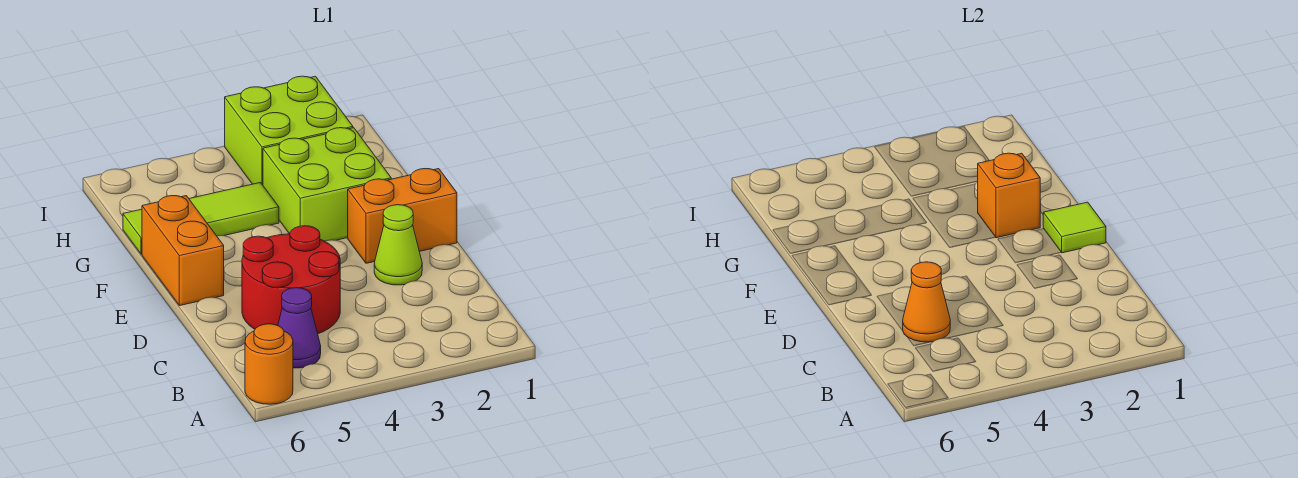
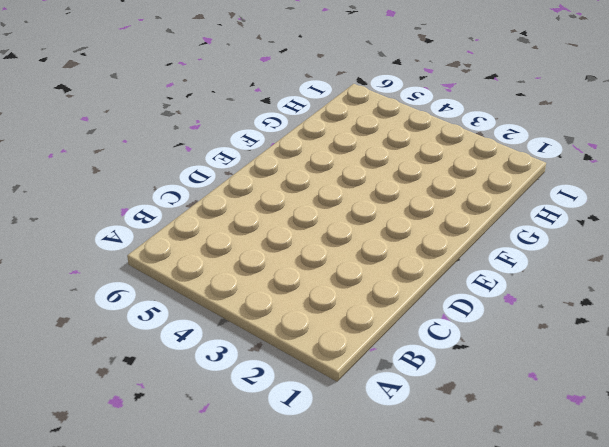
none -> orange 1x1 round brick [245,324,293,404]
none -> purple 1x1 cone [278,288,321,368]
none -> red 2x2 round brick [242,226,340,334]

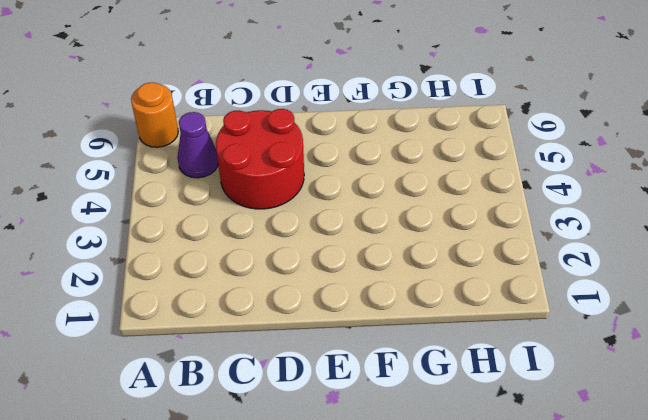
none -> lime 1x1 cone [374,205,422,285]
none -> orange 1x2 brick [348,169,457,263]
none -> orange 1x2 brick [142,196,224,306]

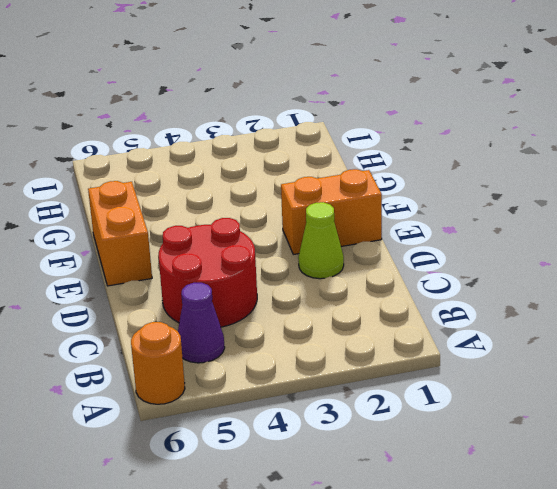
none -> lime 2x2 brick [263,128,391,241]
none -> lime 1x3 tile [123,183,279,254]
none -> lime 2x2 brick [225,76,353,185]

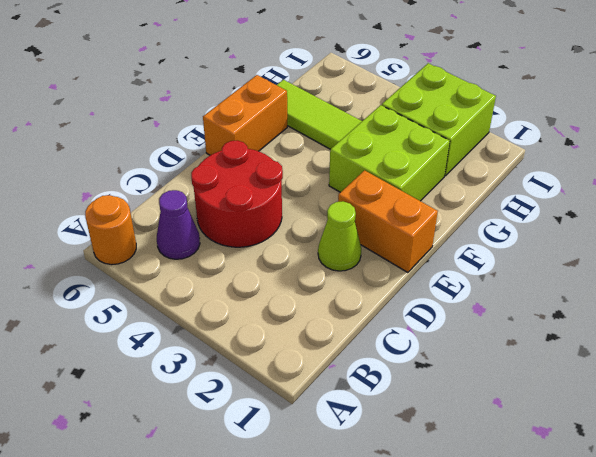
none -> orange 1x1 cone [903,262,950,342]
none -> lime 1x1 tile [1043,202,1106,253]
none -> orange 1x1 brick [978,153,1040,238]

